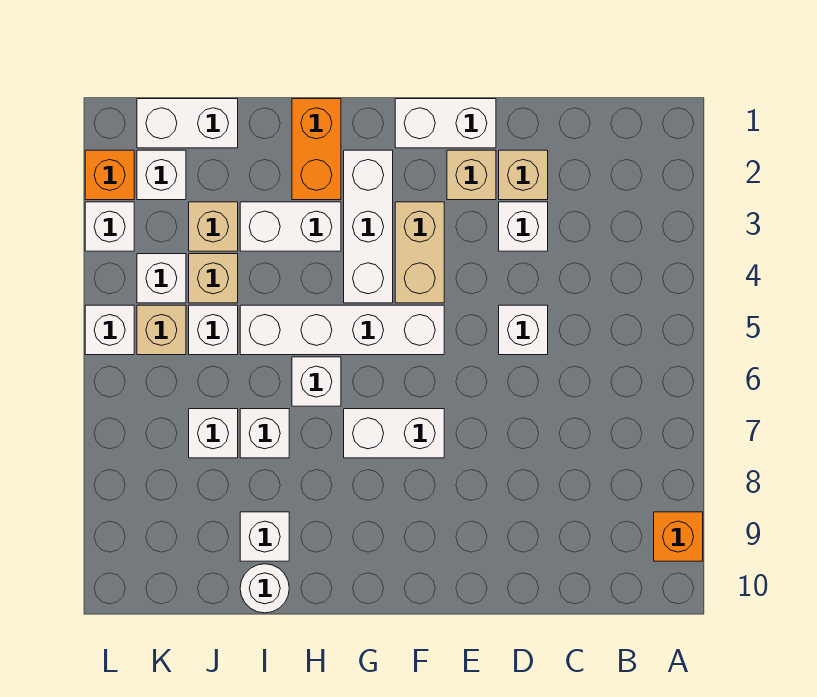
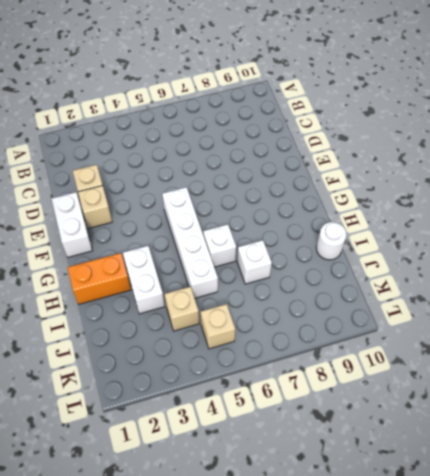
none -> orange 1x1 brick [654,512,703,561]
none -> white 1x1 brick [499,202,548,251]
none -> white 1x1 brick [499,305,548,355]

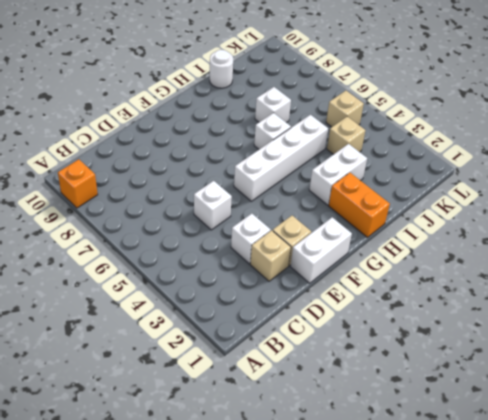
none -> tan 1x2 brick [395,202,444,303]
none -> white 1x2 brick [344,409,444,458]
none -> white 1x3 brick [344,150,393,303]

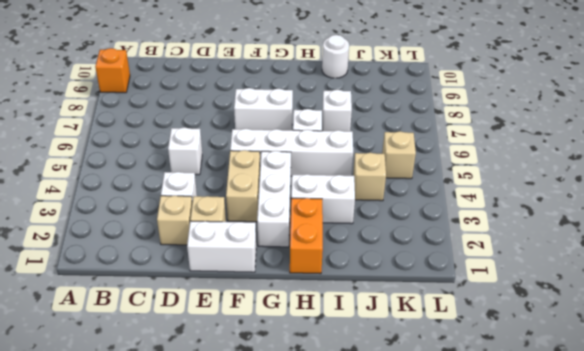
none -> white 1x1 brick [240,512,289,561]
none -> white 1x2 brick [137,99,238,148]
none -> tan 1x1 brick [189,202,238,251]

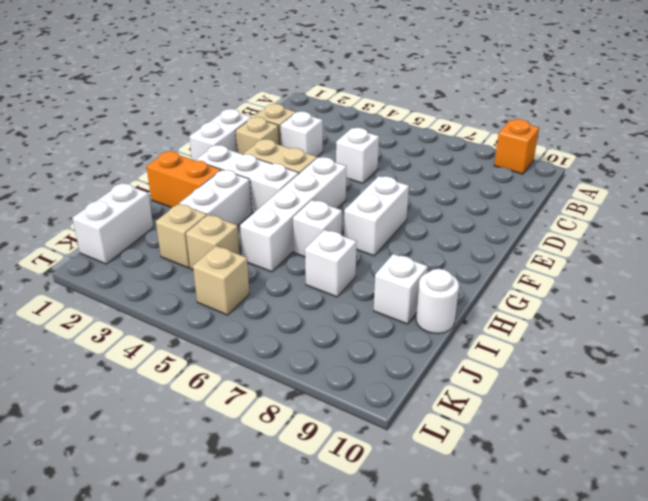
none -> white 1x1 brick [189,305,238,355]
none -> white 1x1 brick [189,409,238,458]
none -> white 1x1 brick [137,150,186,200]

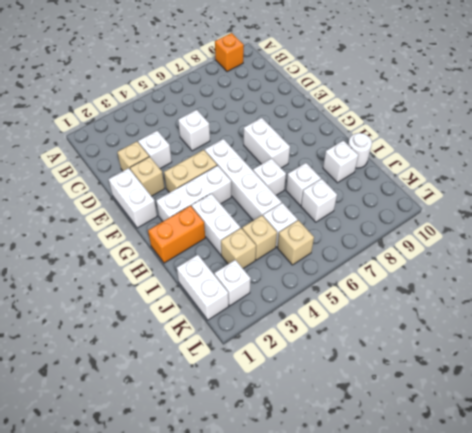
none -> white 1x1 brick [137,254,186,303]
none -> orange 1x1 brick [85,150,134,200]
none -> white 1x1 brick [85,202,134,251]

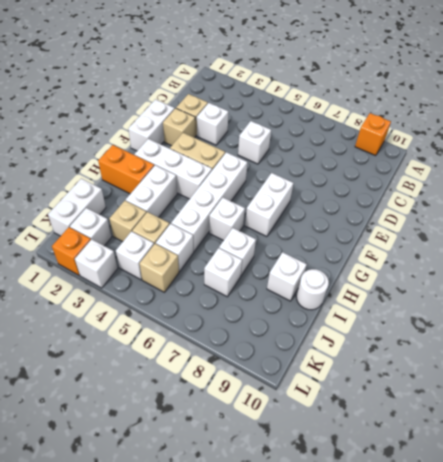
none -> white 1x1 brick [85,305,134,355]

